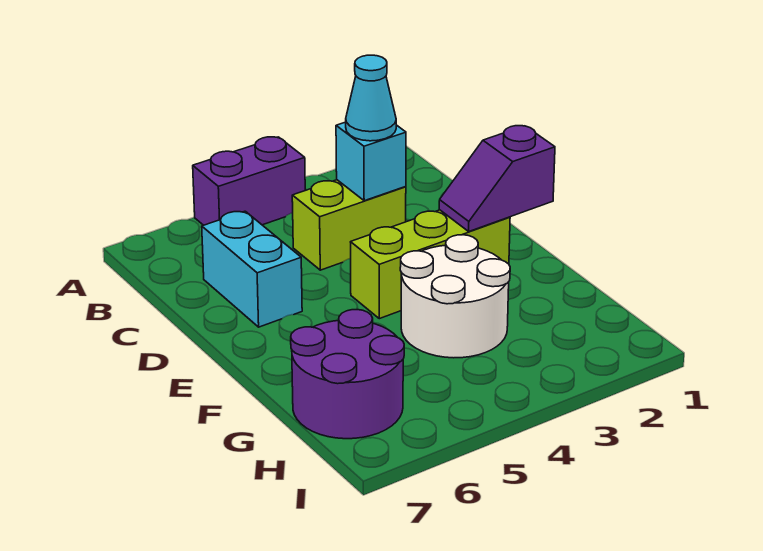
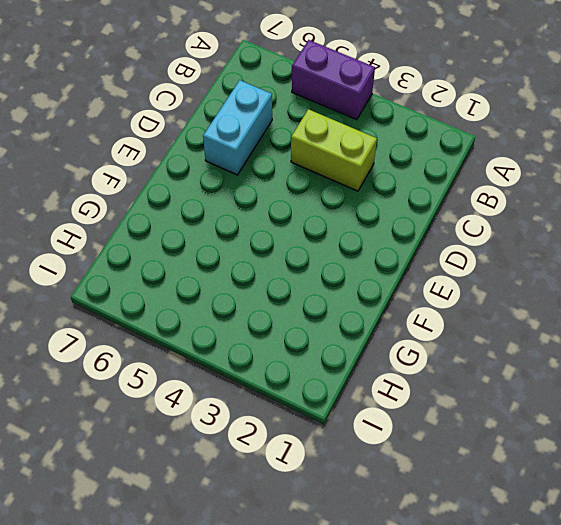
none -> lime 1x3 brick [351,210,510,319]
none -> white 2x2 round brick [400,235,510,358]

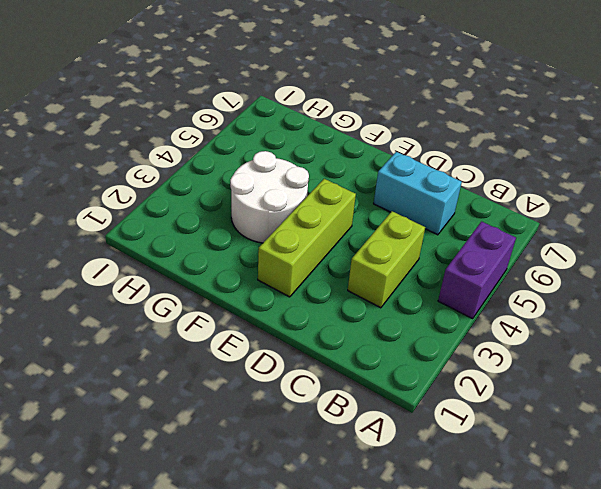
none -> purple 2x2 round brick [291,310,404,439]
none -> cyan 1x1 brick [336,122,406,201]

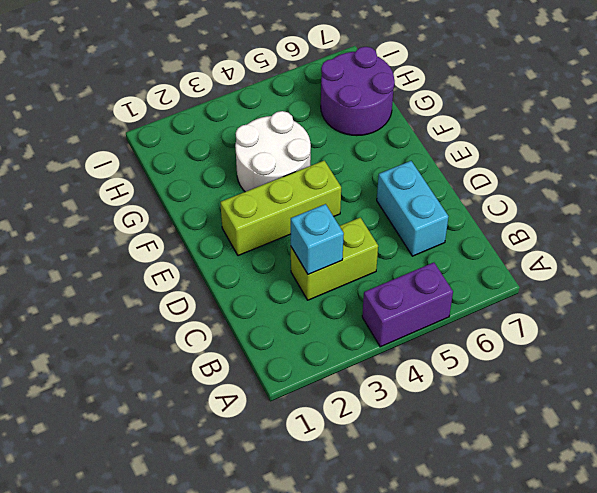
none -> purple 1x2 slope [439,126,555,231]
none -> cyan 1x1 cone [346,55,396,141]

